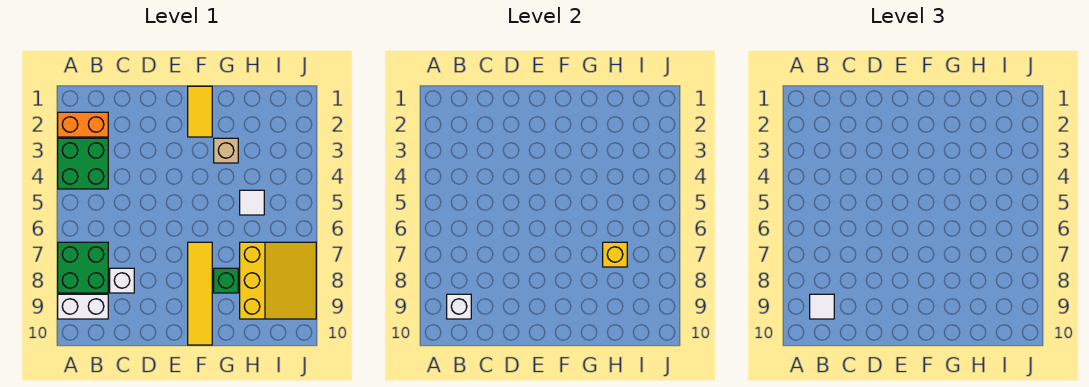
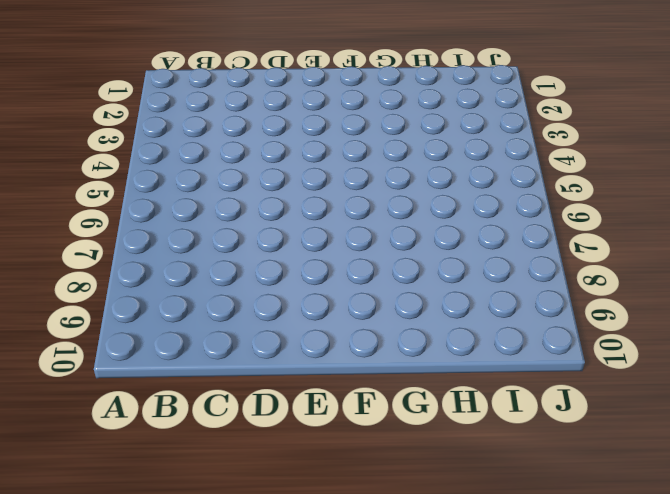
none -> orange 1x2 brick [58,112,108,137]
none -> green 2x2 brick [58,138,108,189]
none -> green 2x2 brick [58,242,108,293]

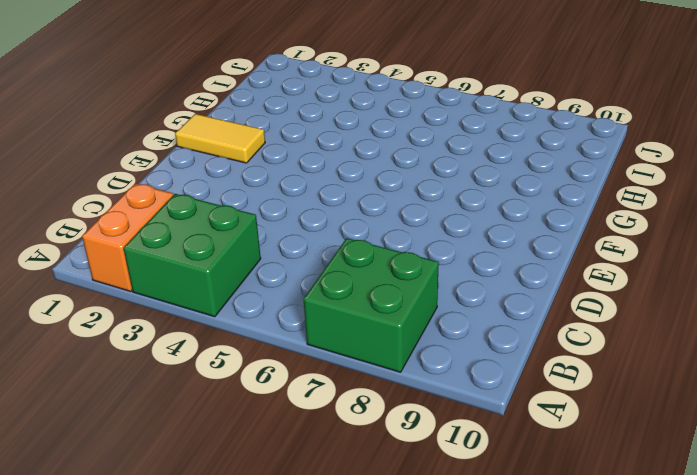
none -> white 1x2 brick [58,294,108,319]
none -> white 1x1 brick [110,268,134,293]
none -> yellow 1x4 tile [188,242,212,345]

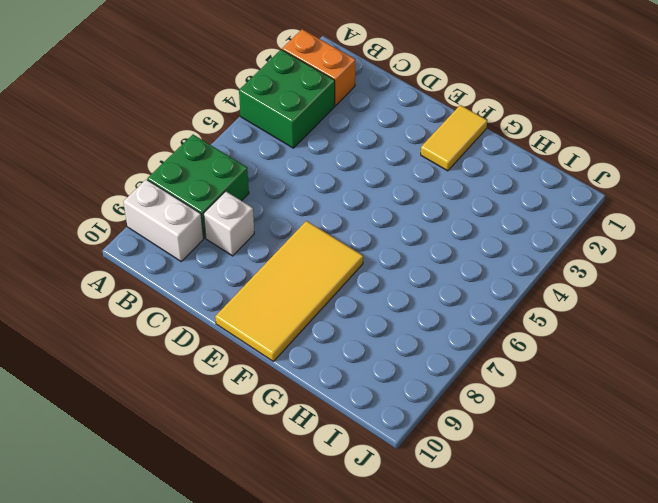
yellow 2x4 tile [215,221,363,361] -> yellow 1x4 tile [188,242,212,345]
none -> tan 1x1 brick [214,138,238,163]
none -> green 1x1 brick [214,268,238,293]
none -> white 1x1 tile [240,190,264,215]

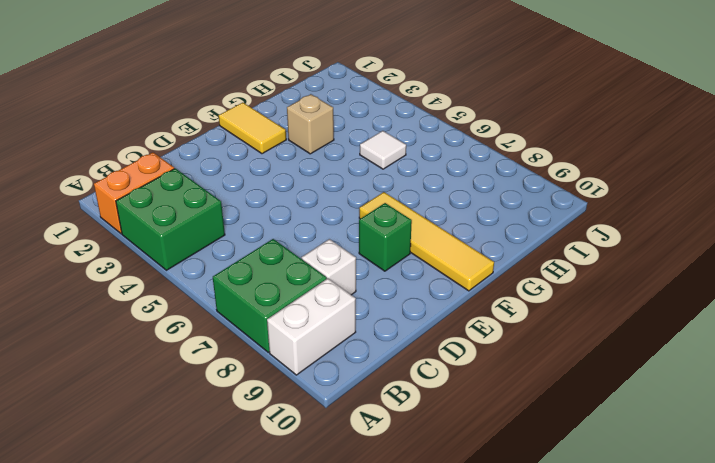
green 1x1 brick [359,203,412,271] -> green 1x1 brick moved to [214,268,238,293]
none -> yellow 3x3 slope [240,242,316,319]
none -> white 1x1 brick [447,294,471,319]
none -> yellow 1x1 brick [603,242,627,267]

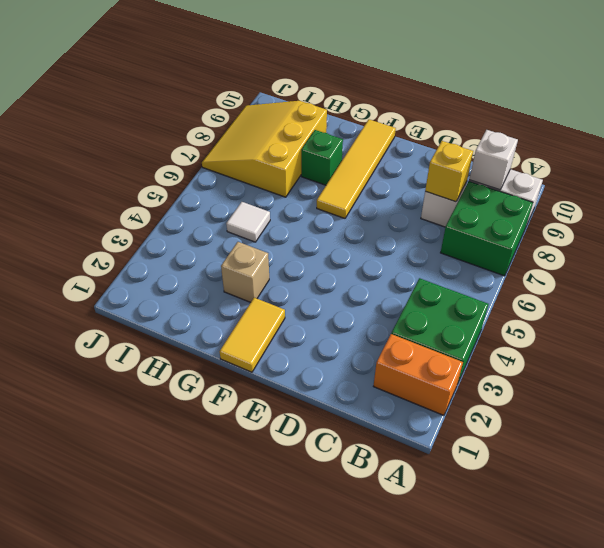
yellow 1x1 brick [425,141,473,202] -> yellow 1x1 brick moved to [603,242,627,267]
none -> white 1x1 tile [810,294,834,319]

